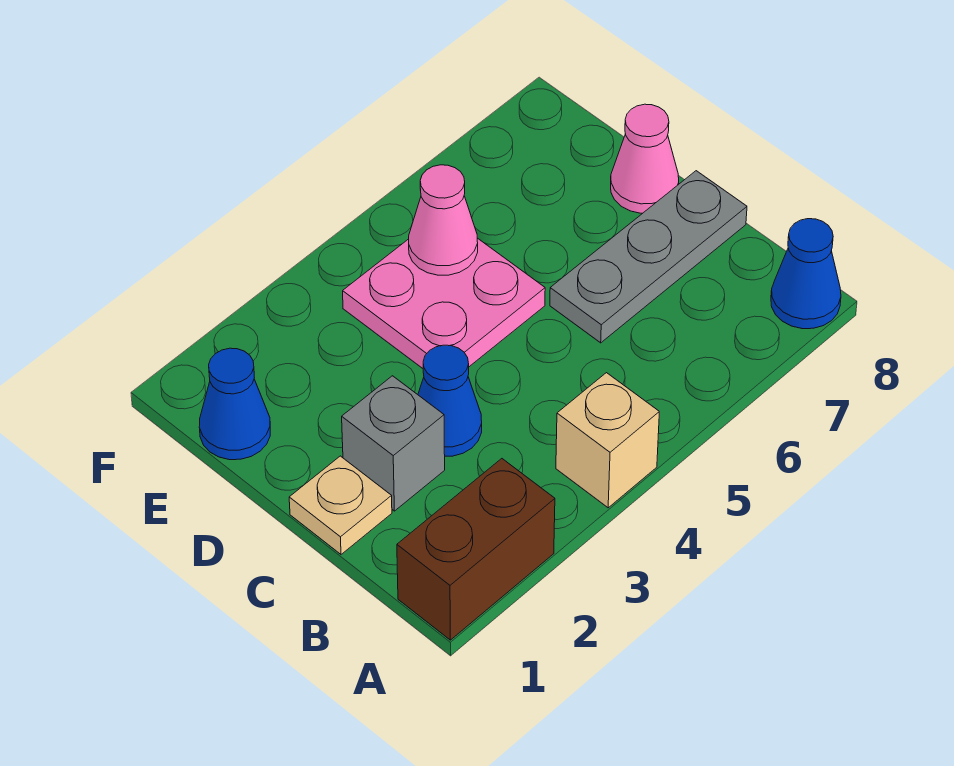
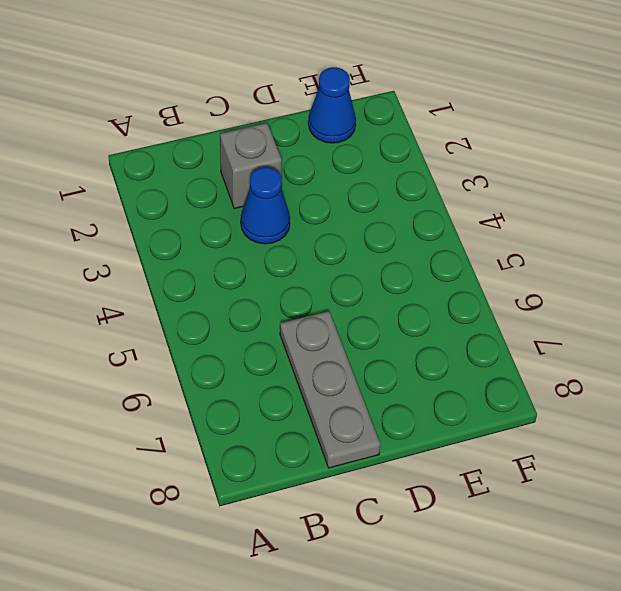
none -> brown 1x2 brick [397,459,555,640]
none -> tan 1x1 brick [556,373,659,508]

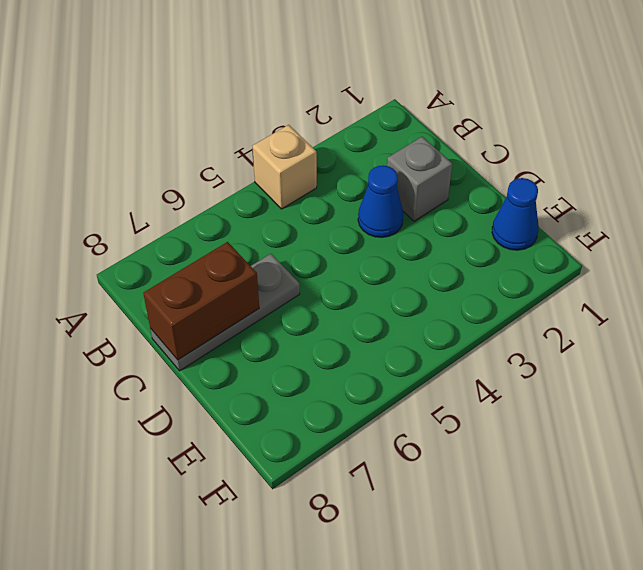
brown 1x2 brick [143,242,259,360] -> brown 1x2 brick moved to [397,459,555,640]
none -> blue 1x1 cone [771,219,841,329]
none -> tan 1x1 plate [289,456,392,554]

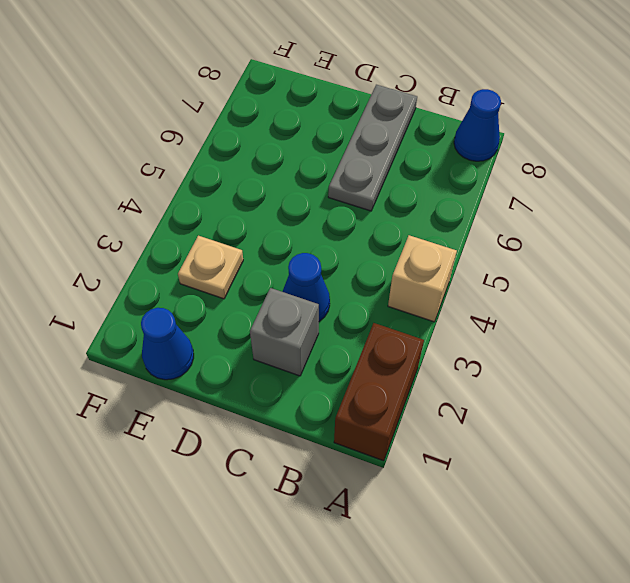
tan 1x1 plate [178,236,243,299] -> tan 1x1 plate moved to [289,456,392,554]
none -> pink 2x2 plate [343,238,545,368]
none -> pink 1x1 cone [611,104,679,213]

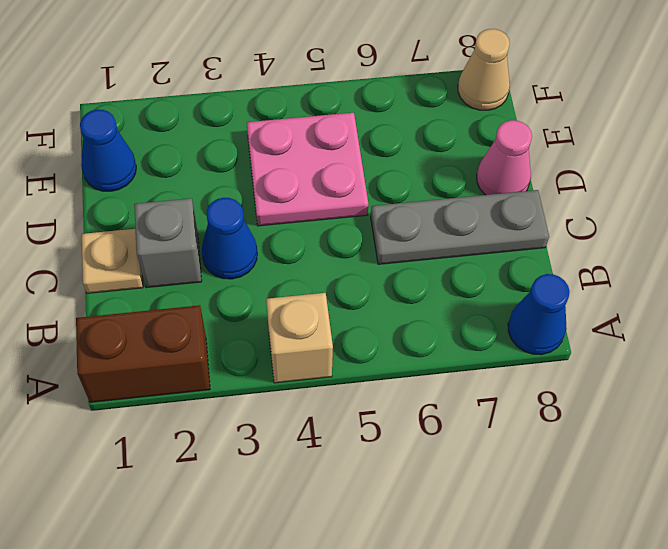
tan 1x1 cone [458,29,510,110] -> none
none -> pink 1x1 cone [409,165,478,275]

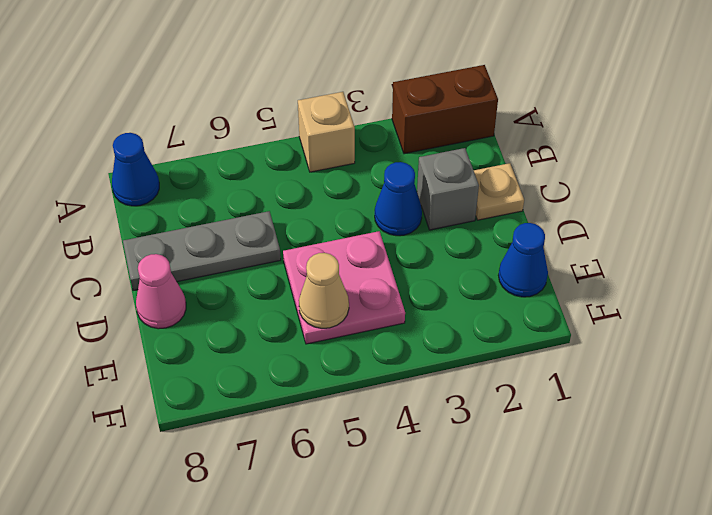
tan 1x1 cone [299,253,349,328] -> pink 1x1 cone [409,165,478,275]

